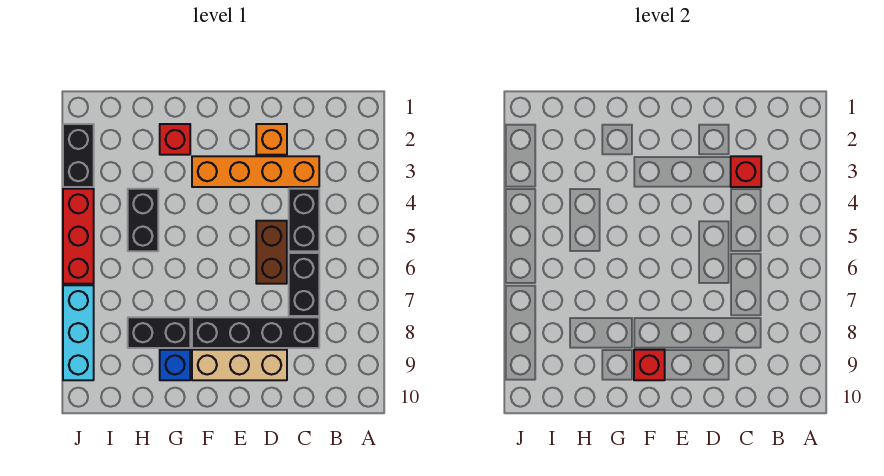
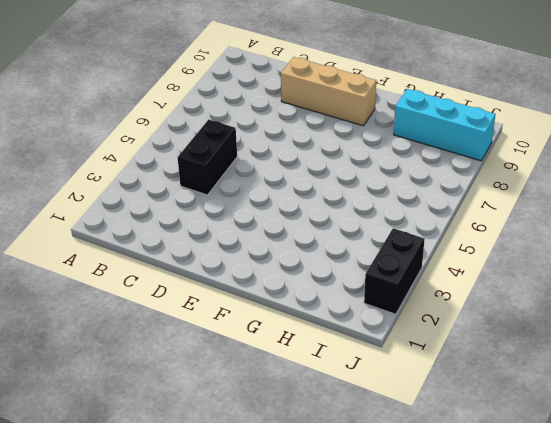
cyan 1x3 brick [394,89,495,161] -> cyan 1x3 brick turned to [63,285,94,380]
none -> orange 1x4 brick [192,156,319,187]
none -> black 1x2 brick [289,253,319,316]
none -> black 1x4 brick [192,317,319,348]

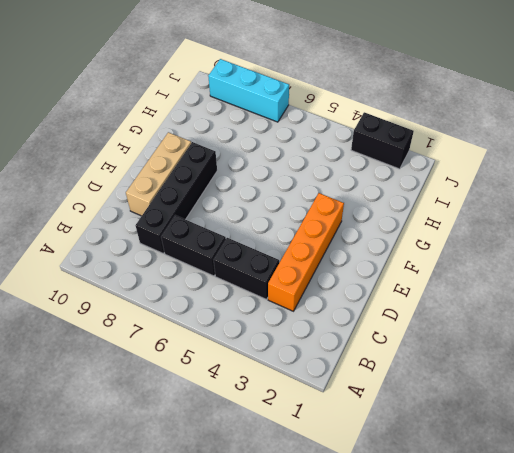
none -> orange 1x1 brick [256,124,287,155]
none -> brown 1x2 brick [256,221,287,284]
none -> red 1x1 brick [160,124,190,155]

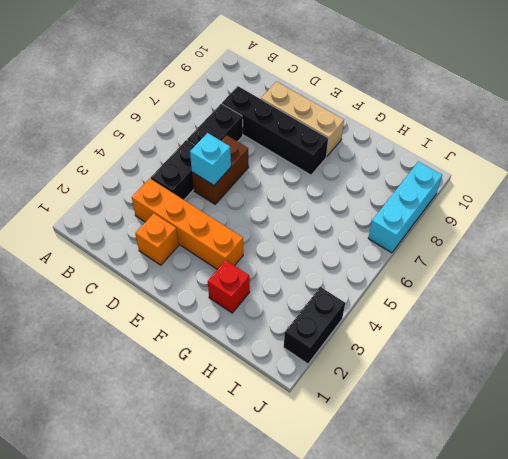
cyan 1x1 brick [190,133,231,185] -> none
none -> black 1x2 brick [128,317,190,348]
none -> blue 1x1 brick [160,350,190,380]
none -> black 1x2 brick [128,189,158,251]

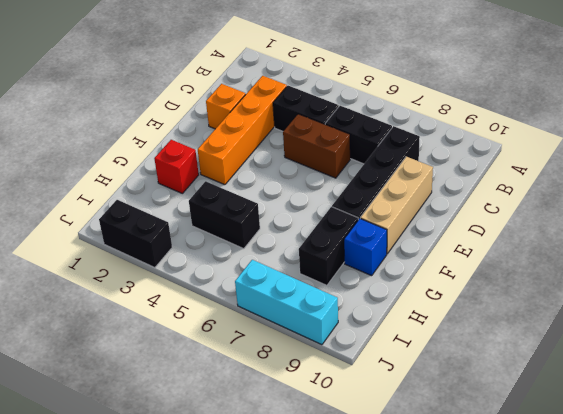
none -> red 1x3 brick [63,189,94,284]
none -> red 1x1 brick [731,156,761,187]
none -> red 1x1 brick [634,350,665,380]

